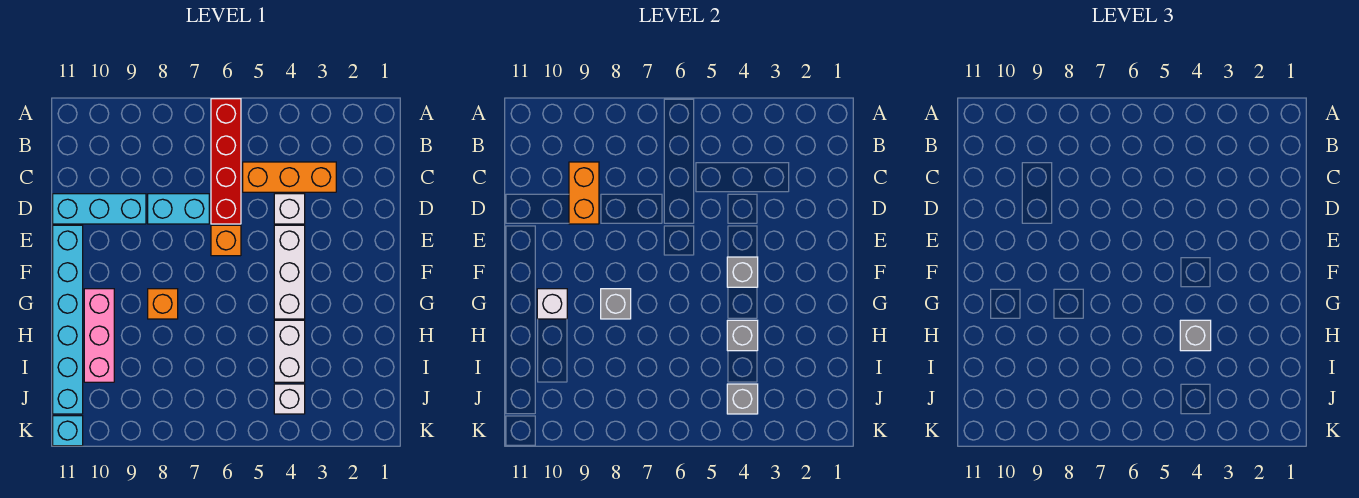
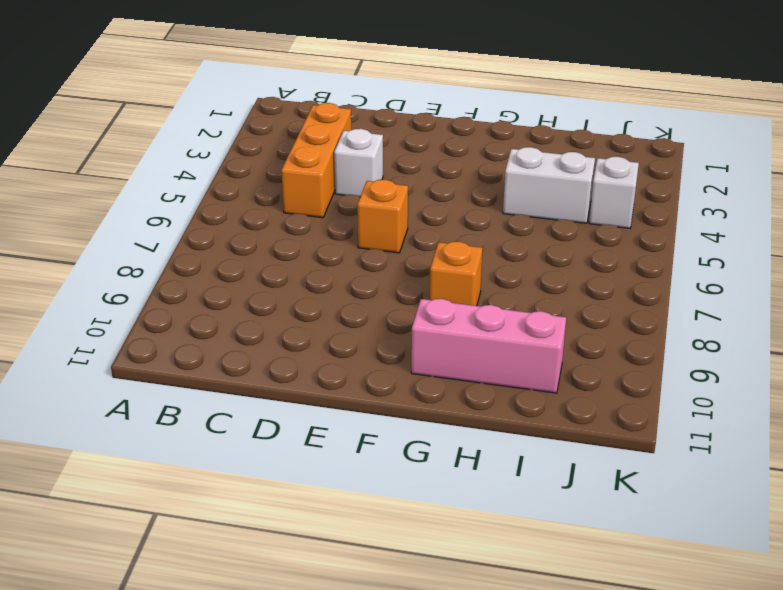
none -> red 1x4 brick [211,99,241,224]
none -> cyan 1x2 brick [148,194,209,224]
none -> cyan 1x3 brick [53,194,146,224]

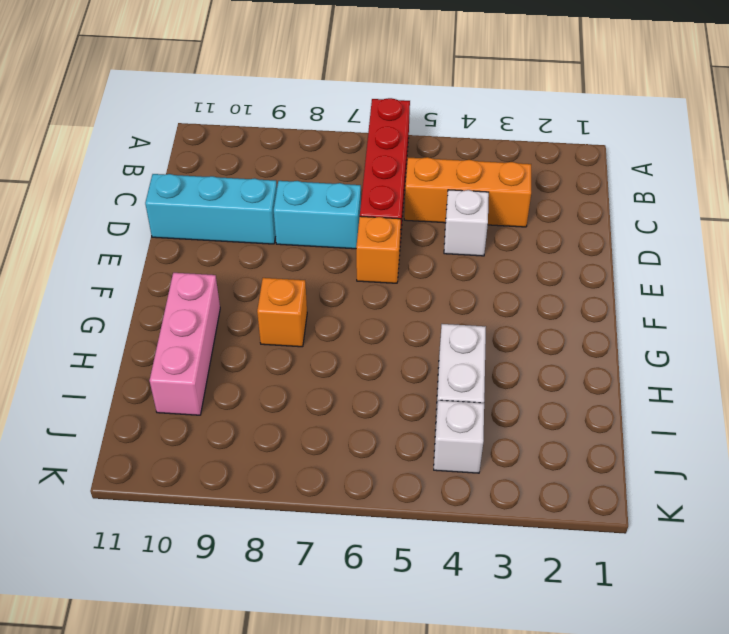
none -> white 1x3 brick [274,225,305,319]
none -> cyan 1x6 brick [53,225,83,414]
none -> cyan 1x1 brick [53,416,83,446]

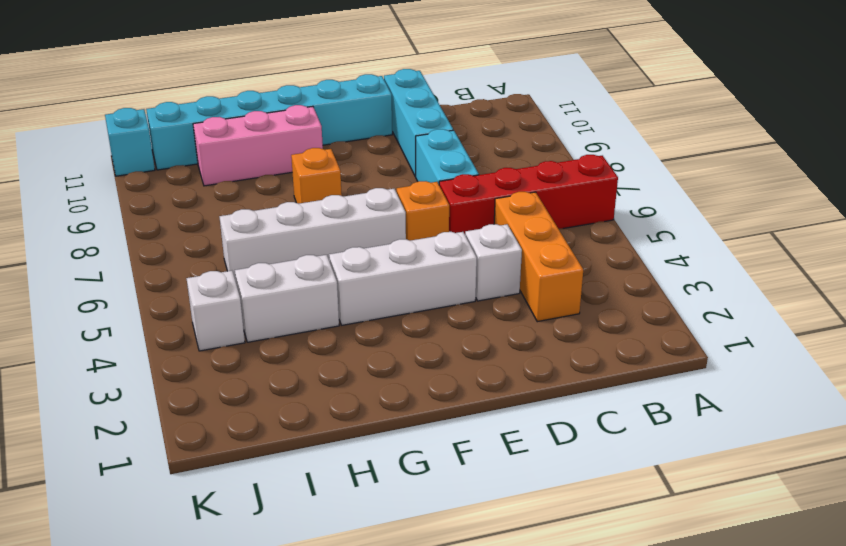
white 1x4 brick [219,188,406,281] -> none
none -> orange 1x2 brick [569,162,599,224]
none -> grey 1x1 brick [727,257,758,287]
none -> grey 1x1 brick [601,289,631,319]

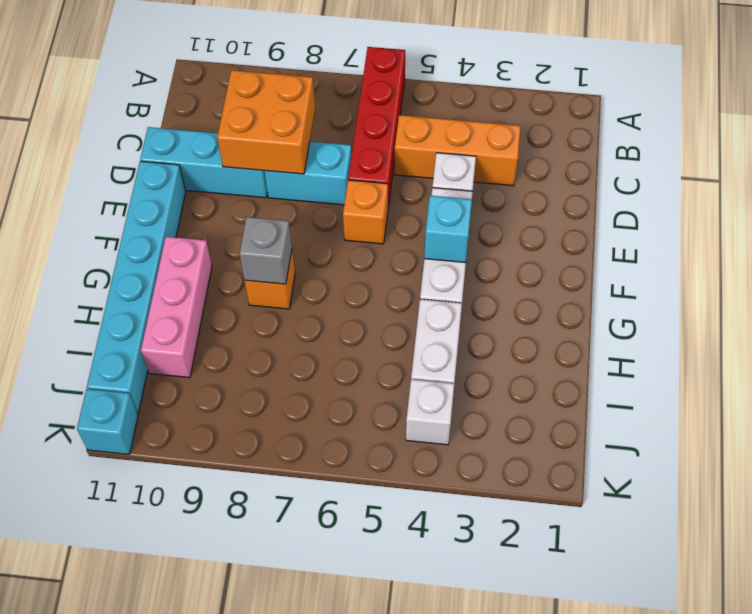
orange 2x2 brick [217,70,315,174] -> orange 1x2 brick [569,162,599,224]
cyan 1x1 brick [424,196,472,263] -> grey 1x1 brick [727,257,758,287]
none -> white 1x1 brick [537,289,567,319]
none -> grey 1x1 brick [727,320,758,351]
none -> grey 1x1 brick [727,384,758,414]

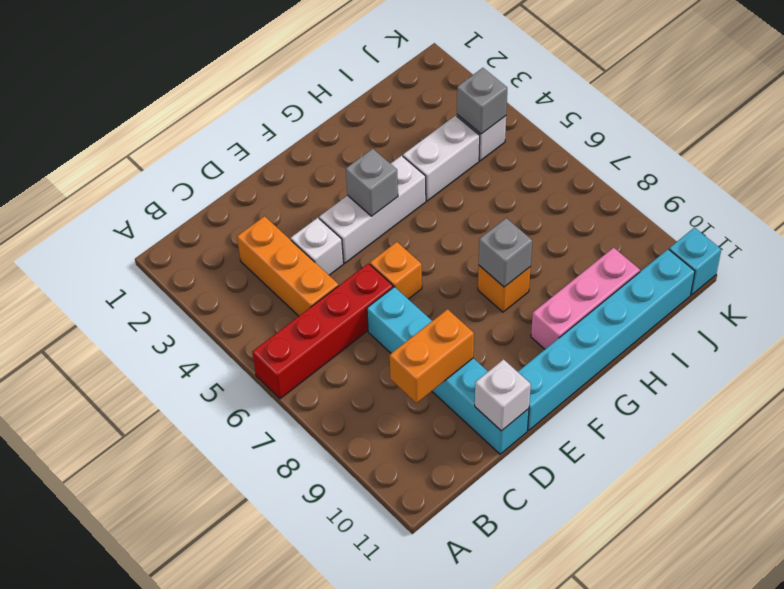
white 1x1 brick [475,359,531,431] -> white 1x1 brick moved to [537,289,567,319]
none -> grey 1x1 brick [727,320,758,351]
none -> grey 1x1 brick [1180,320,1211,351]

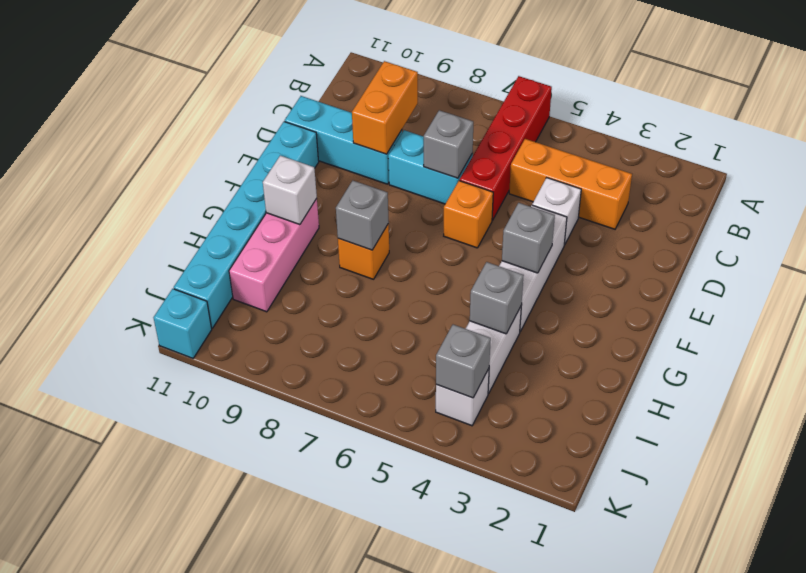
grey 1x1 brick [424,110,473,178] -> grey 1x1 brick moved to [1180,320,1211,351]

